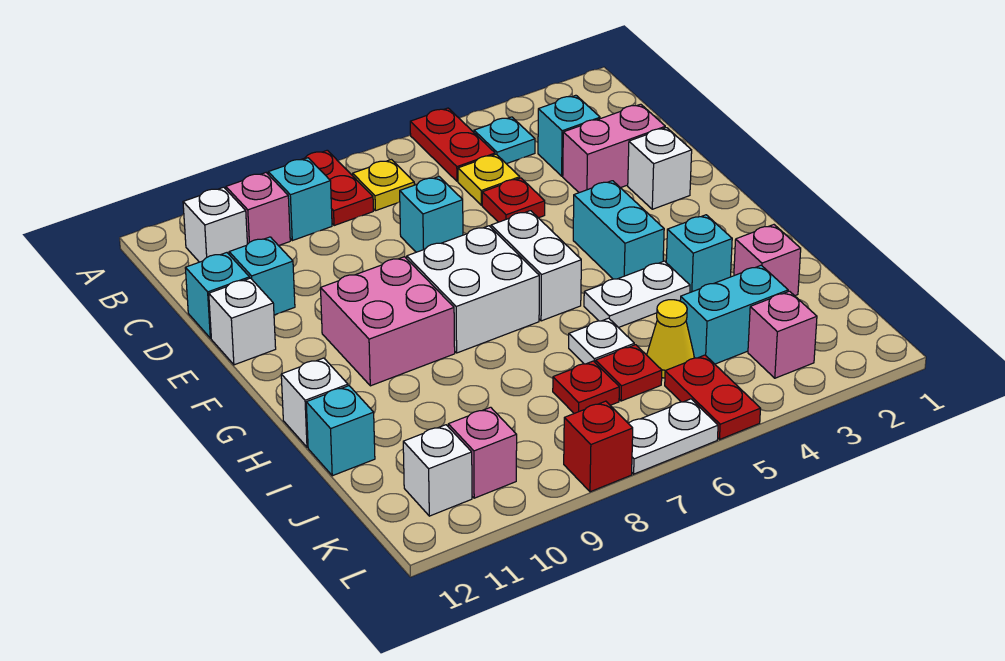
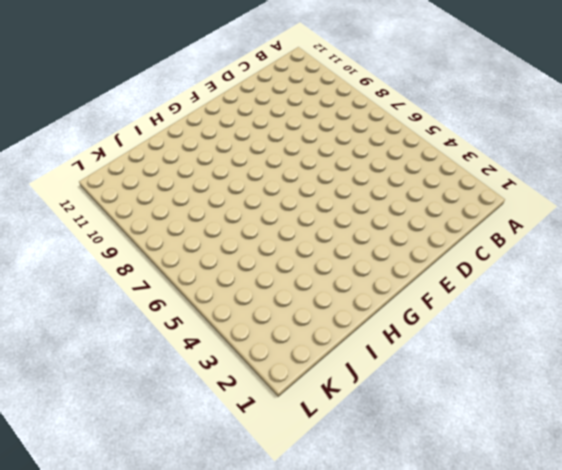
none -> red 1x2 plate [410,108,495,181]
none -> red 1x2 plate [302,150,373,226]
none -> cyan 1x1 plate [474,117,535,164]
none -> yellow 1x1 plate [353,160,414,211]

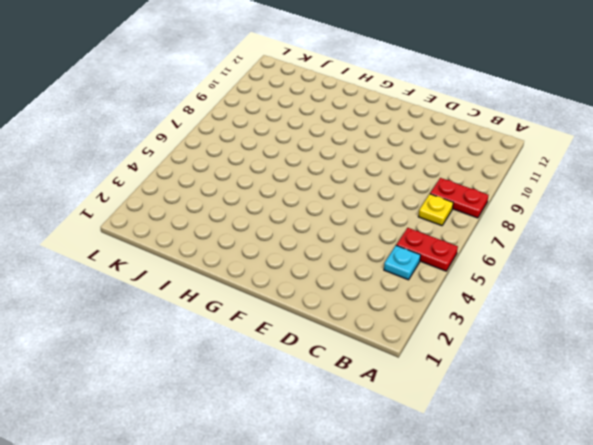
none -> cyan 1x1 brick [268,158,332,241]
none -> pink 1x1 brick [226,173,290,246]
none -> white 1x1 brick [183,187,247,262]
none -> cyan 1x1 brick [538,95,600,176]

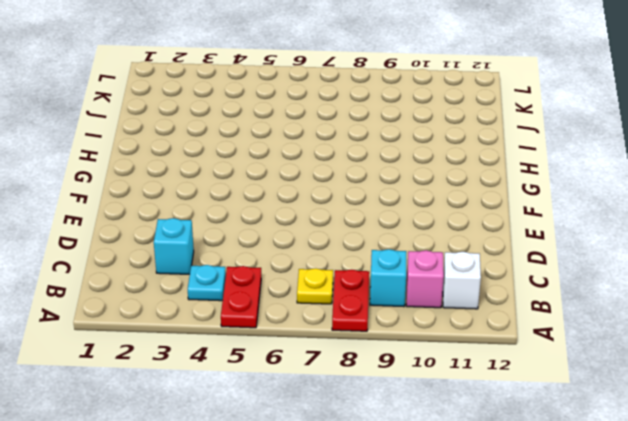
none -> yellow 1x1 plate [458,154,520,205]
none -> pink 1x2 brick [563,104,665,193]
none -> red 1x1 plate [482,178,545,222]
none -> cyan 1x1 brick [400,177,463,252]

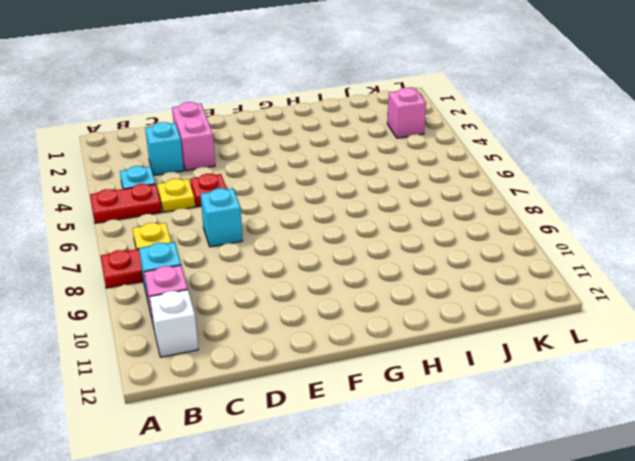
none -> cyan 1x1 brick [229,237,295,315]
none -> cyan 1x1 brick [185,253,250,338]
none -> white 1x1 brick [628,128,692,209]
none -> white 1x1 brick [209,278,276,365]

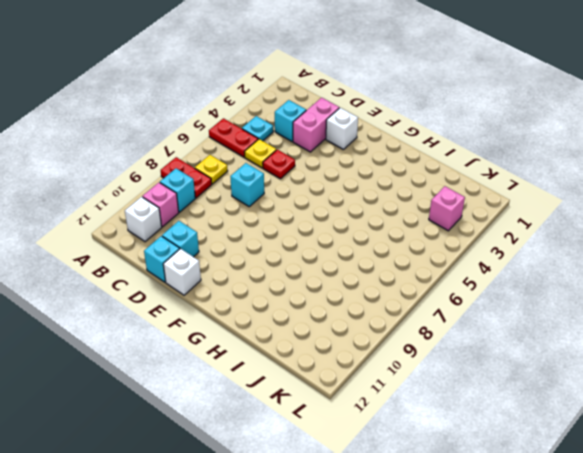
none -> cyan 1x2 brick [573,181,664,279]
none -> white 1x2 brick [491,211,581,321]
none -> white 2x2 brick [407,226,539,353]
none -> pink 2x2 brick [321,257,455,386]

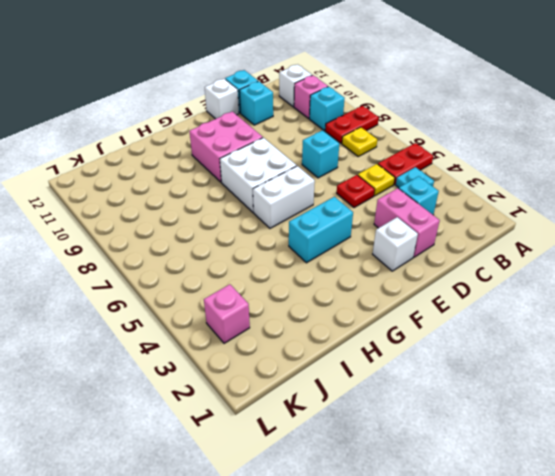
none -> cyan 1x1 brick [666,215,732,292]
none -> white 1x2 plate [584,261,690,328]
none -> white 1x1 brick [281,358,348,447]
none -> pink 1x1 brick [734,225,801,296]

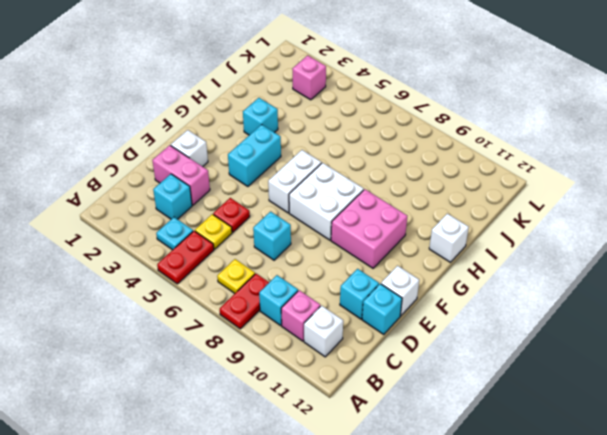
none -> white 1x2 plate [584,261,690,328]
none -> pink 1x1 brick [734,225,801,296]
none -> white 1x1 plate [569,318,634,364]
none -> cyan 1x1 brick [306,386,375,476]

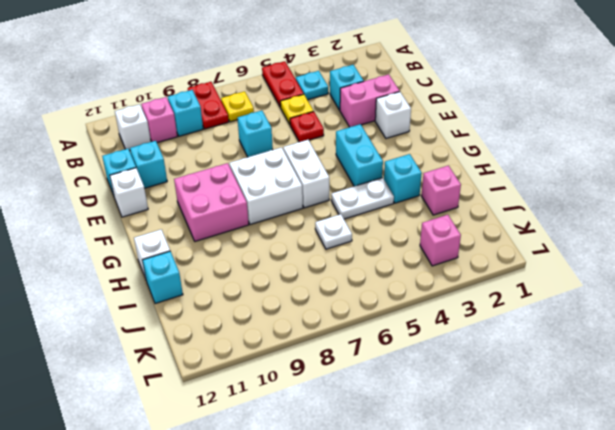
none -> cyan 1x2 brick [680,265,788,364]
none -> yellow 1x1 cone [647,300,694,378]
none -> red 1x1 plate [596,345,662,401]
none -> red 1x1 plate [553,361,619,413]

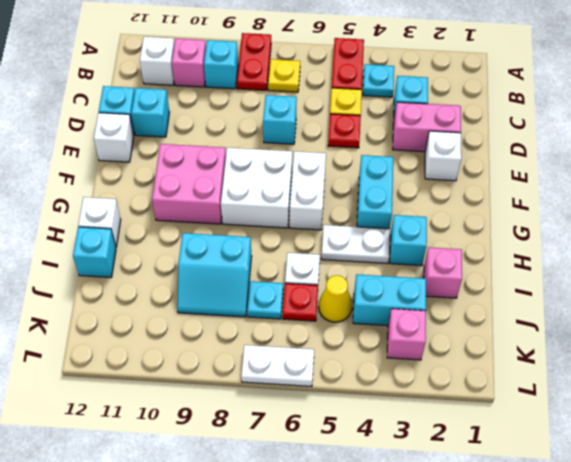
cyan 2x2 slope [177,233,252,317] -> none
cyan 1x1 plate [247,281,283,319] -> red 1x1 plate [553,361,619,413]
none -> red 1x2 plate [665,355,760,439]
none -> pink 1x1 brick [448,407,517,498]
none -> white 1x1 brick [403,425,472,516]
none -> red 1x1 brick [564,401,633,492]

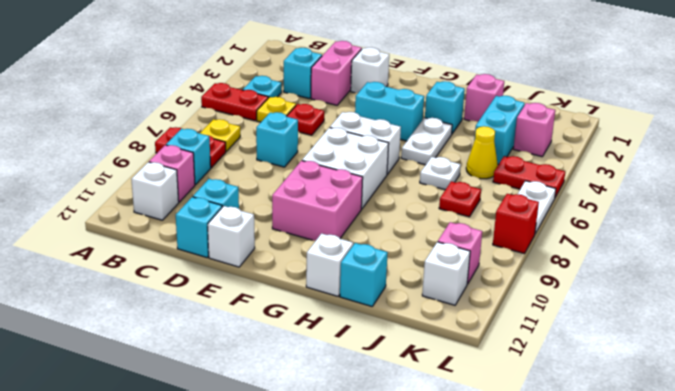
none -> red 1x1 plate [596,345,662,401]

